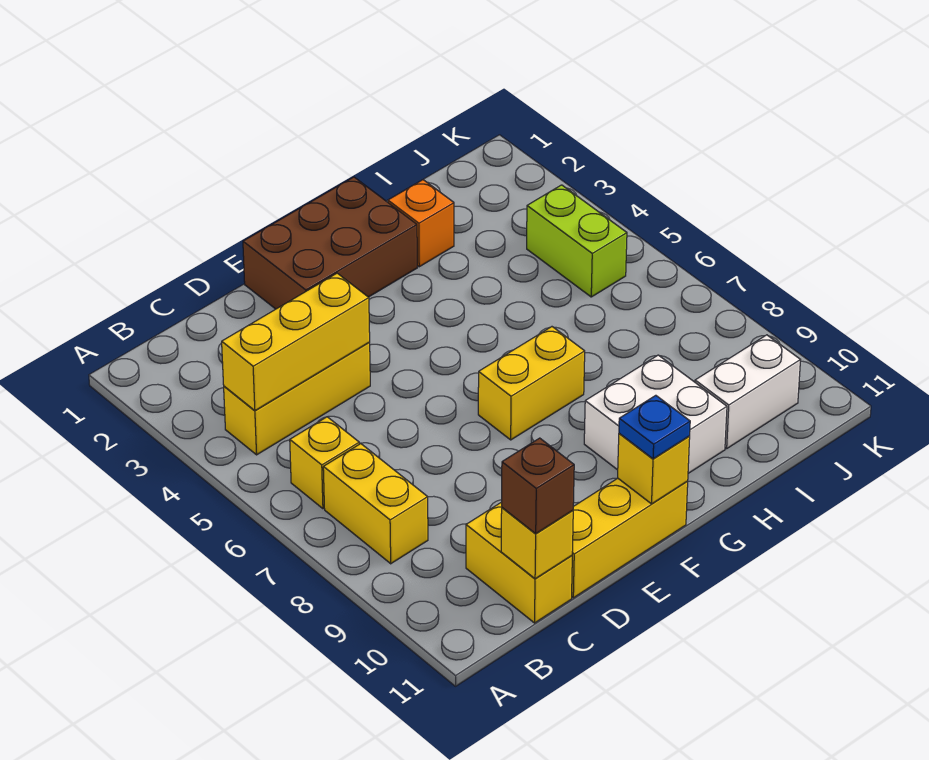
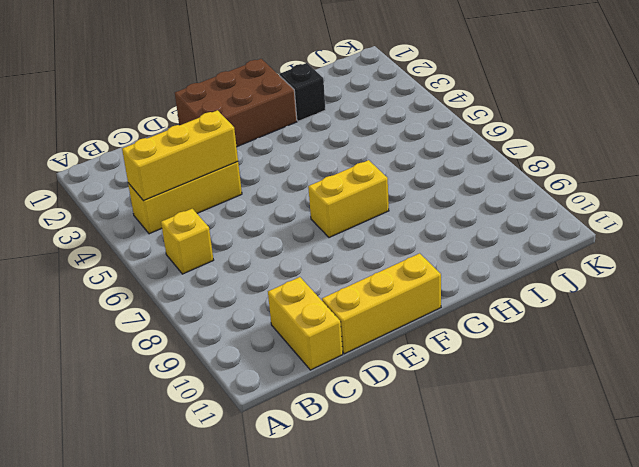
black 1x1 brick [279,63,326,121] -> orange 1x1 brick [388,180,454,267]
none -> yellow 1x2 brick [323,444,428,564]
none -> white 2x2 brick [584,355,727,473]
none -> white 1x2 brick [695,335,800,449]

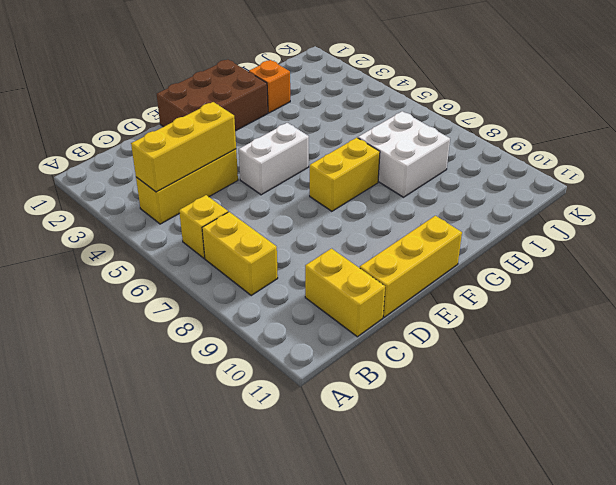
white 1x2 brick [239,123,309,195] -> white 1x2 brick moved to [695,335,800,449]
white 2x2 brick [358,111,450,197] -> white 2x2 brick moved to [584,355,727,473]
none -> lime 1x2 brick [527,185,627,297]
none -> yellow 1x1 brick [501,508,573,579]
none -> yellow 1x1 brick [618,433,690,504]

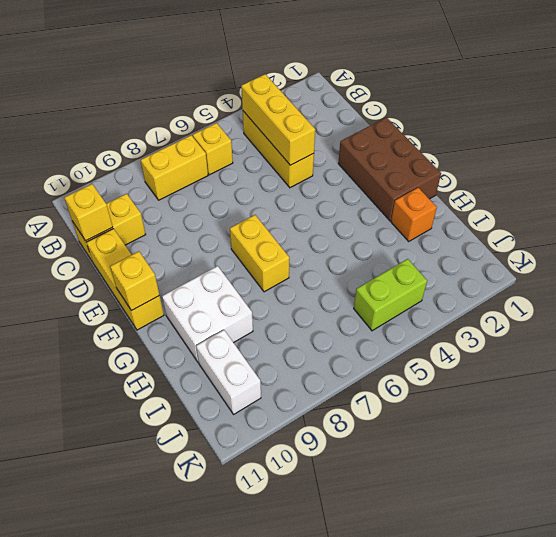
none -> brown 1x1 brick [502,438,574,534]
none -> blue 1x1 plate [619,395,690,459]

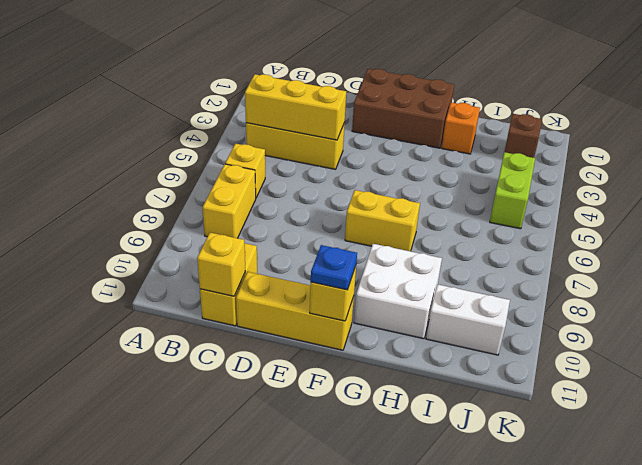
brown 1x1 brick [505,114,542,158] -> brown 1x1 brick moved to [502,438,574,534]

